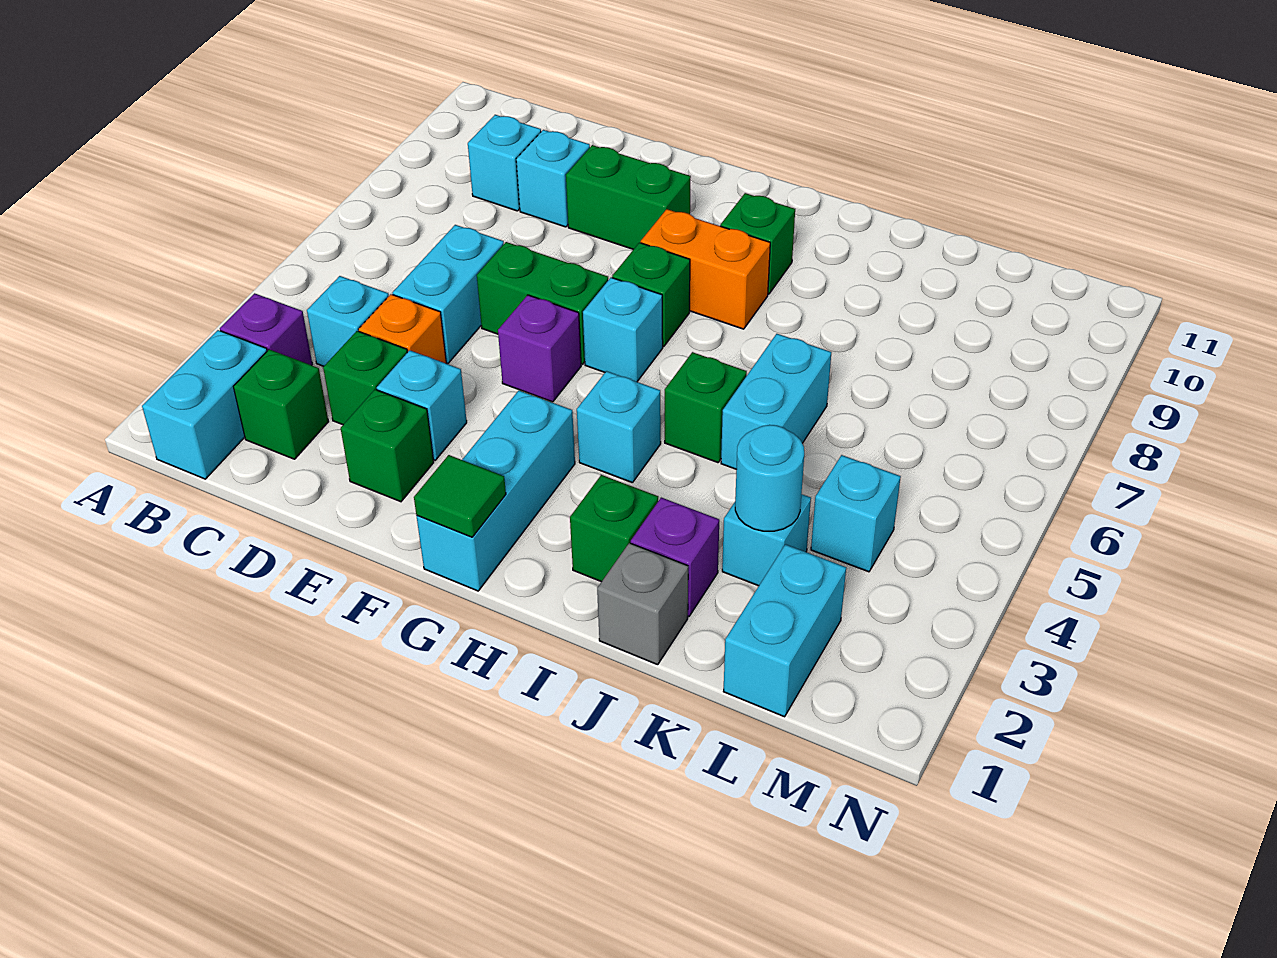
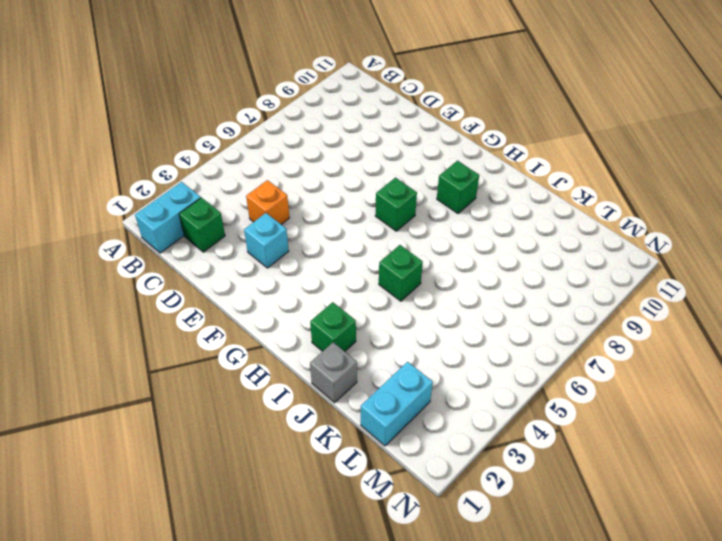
none -> purple 1x1 brick [220,293,312,365]
none -> cyan 1x1 brick [307,276,389,366]
none -> cyan 1x1 brick [468,115,541,211]
none -> green 1x1 brick [323,331,407,425]

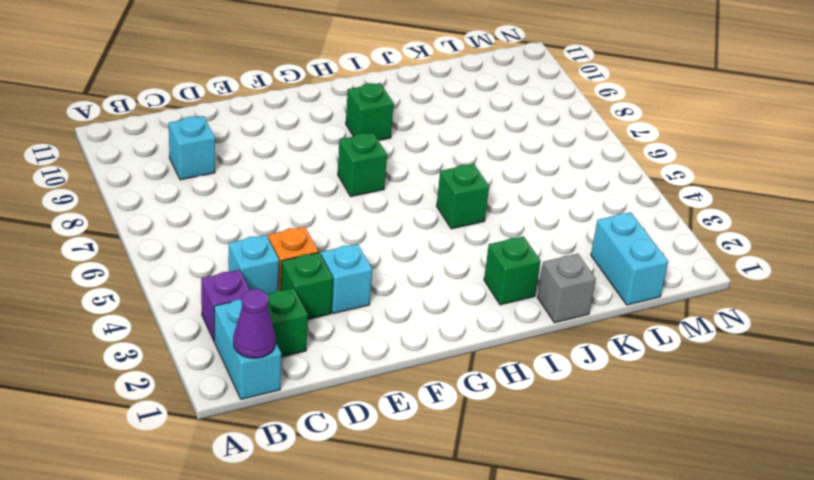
purple 1x1 cone [233,289,276,358] -> none
none -> cyan 1x2 brick [393,225,504,363]
none -> cyan 1x1 brick [516,130,590,227]
none -> green 1x1 brick [341,390,434,502]
none -> green 1x2 brick [477,242,608,364]

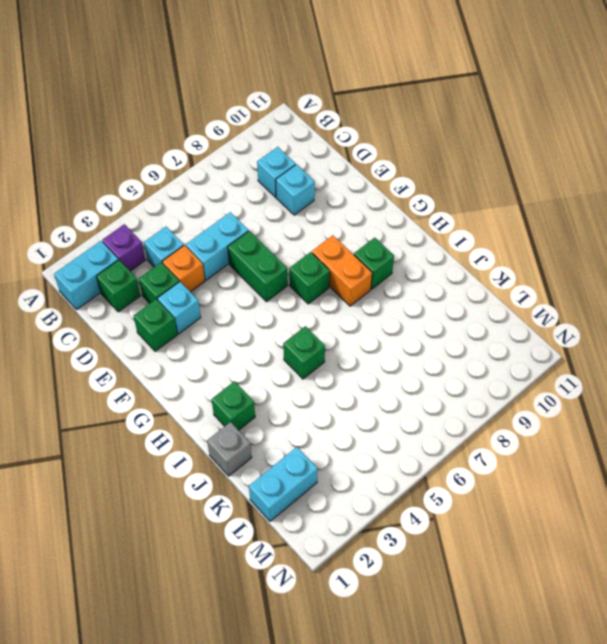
none -> green 1x2 brick [566,145,691,250]
none -> purple 1x1 brick [498,295,581,402]
none -> cyan 1x3 brick [417,391,575,591]
none -> cyan 1x1 brick [583,278,663,382]

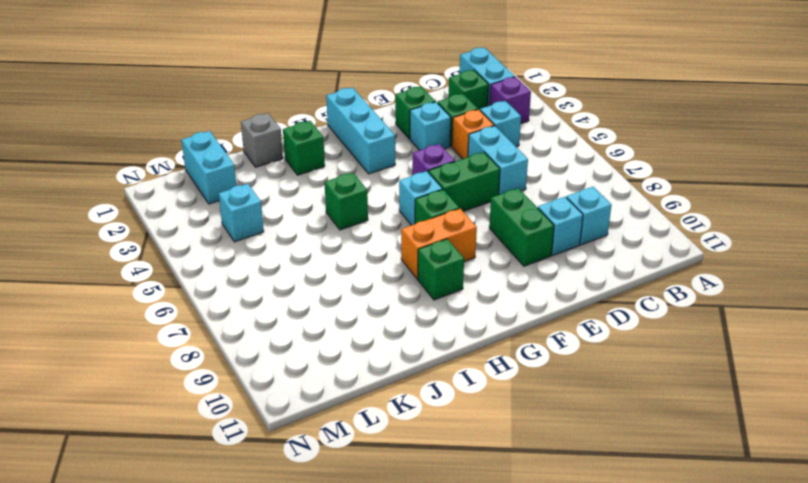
green 1x2 brick [489,188,554,266] -> green 1x2 brick turned to [566,145,691,250]
none -> cyan 1x1 brick [577,371,661,483]
none -> purple 1x1 brick [631,498,719,616]
none -> cyan 1x2 brick [721,334,831,469]
none -> cyan 1x1 brick [722,494,811,586]

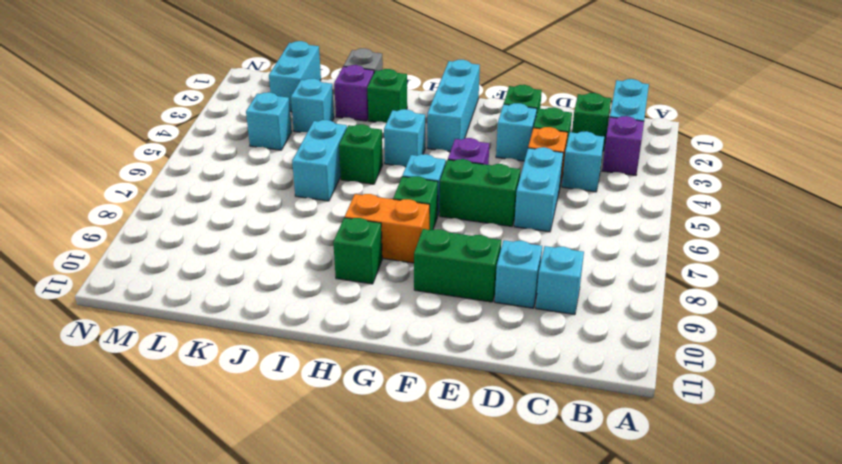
none -> green 1x1 tile [414,455,506,537]
none -> cyan 1x1 round brick [735,425,804,531]

